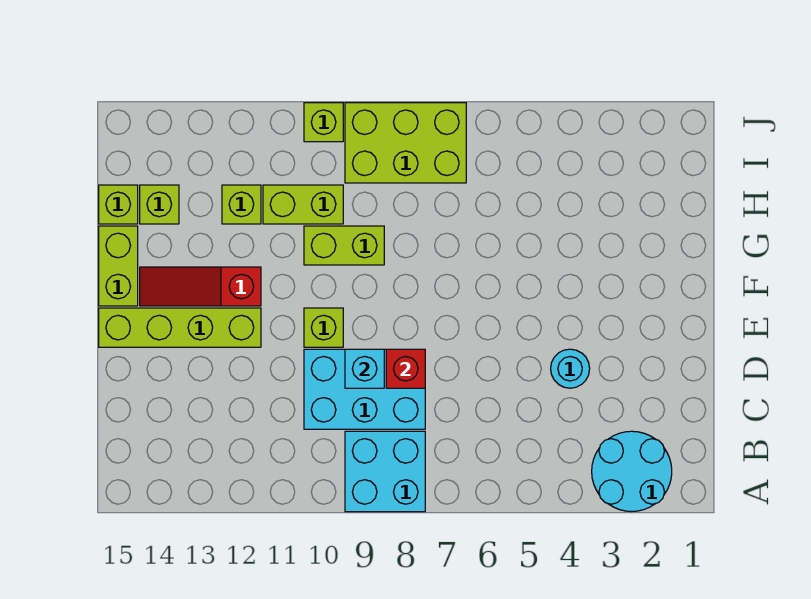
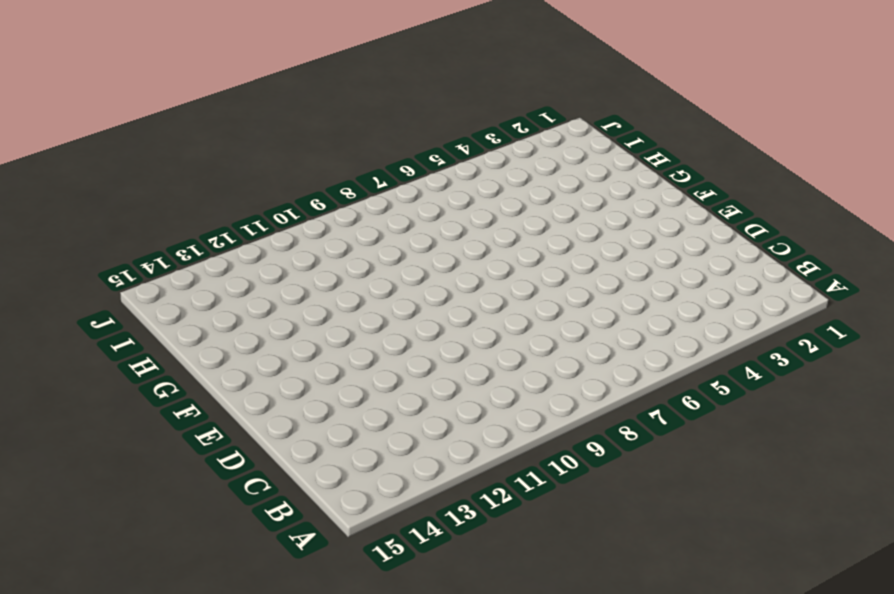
none -> cyan 2x2 round brick [592,431,672,512]
none -> cyan 2x2 brick [345,431,425,512]
none -> cyan 2x3 brick [304,349,425,429]

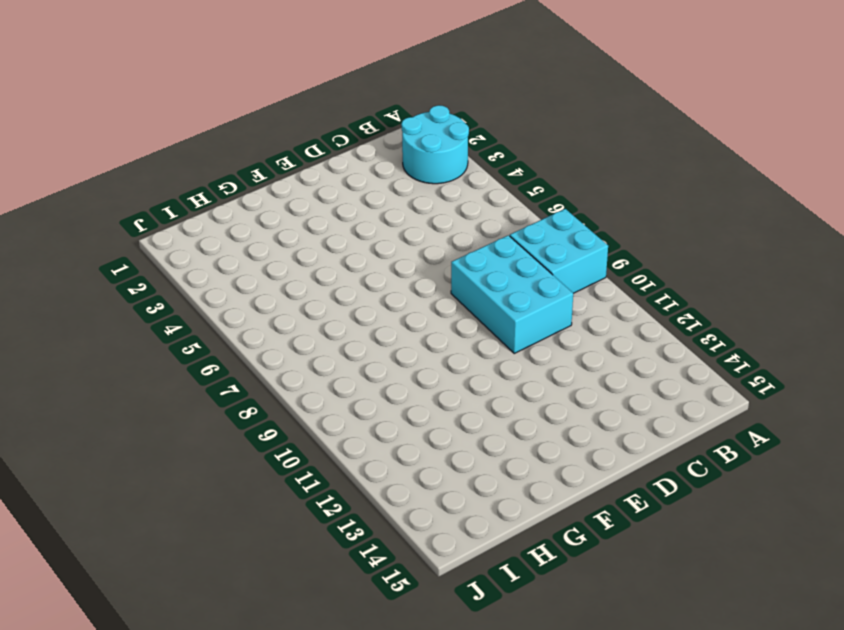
none -> cyan 1x1 round brick [551,349,590,388]
none -> lime 1x1 brick [304,308,343,347]
none -> lime 1x4 brick [99,308,261,347]

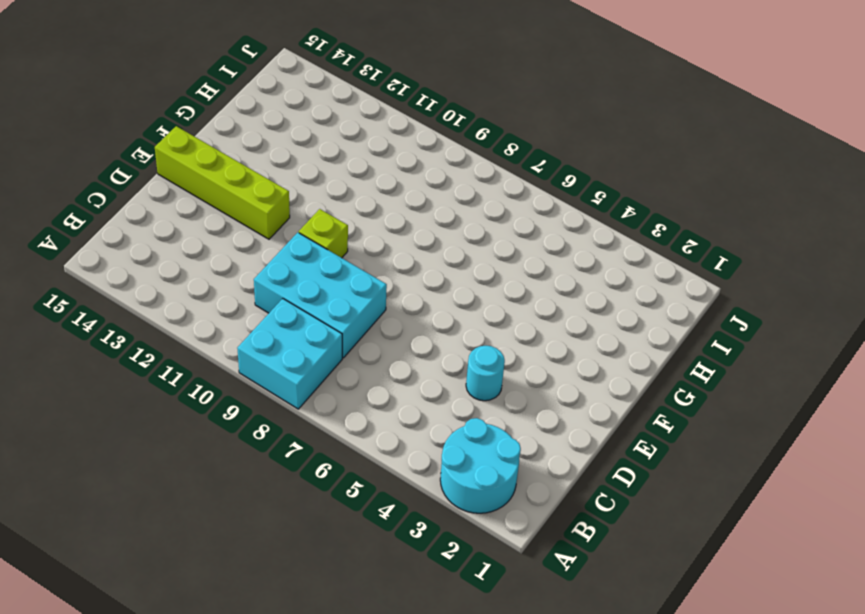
none -> red 1x3 slope [140,267,261,306]
none -> lime 1x2 brick [99,226,138,306]
none -> lime 1x2 brick [304,226,384,265]

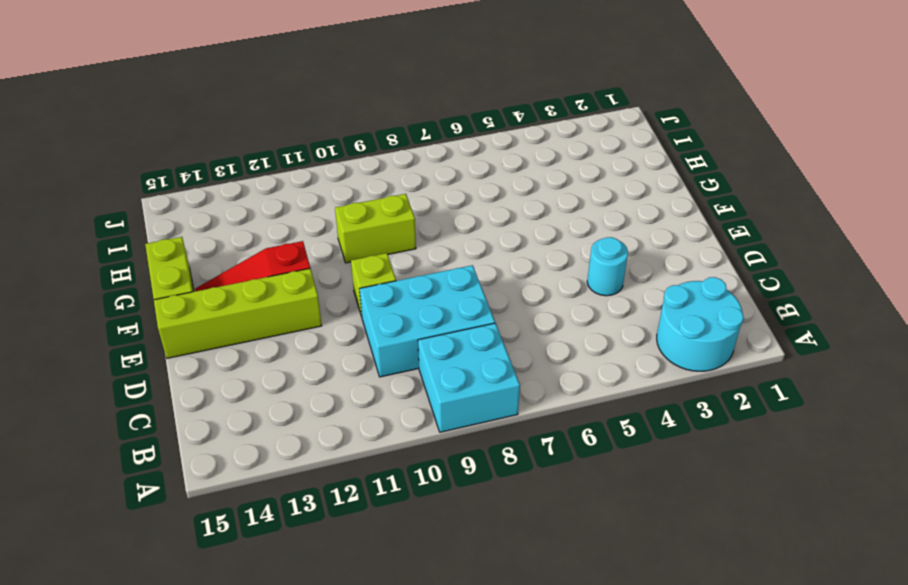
none -> lime 1x2 brick [263,185,343,224]
none -> lime 1x1 brick [222,185,261,224]
none -> lime 1x1 brick [140,185,179,224]

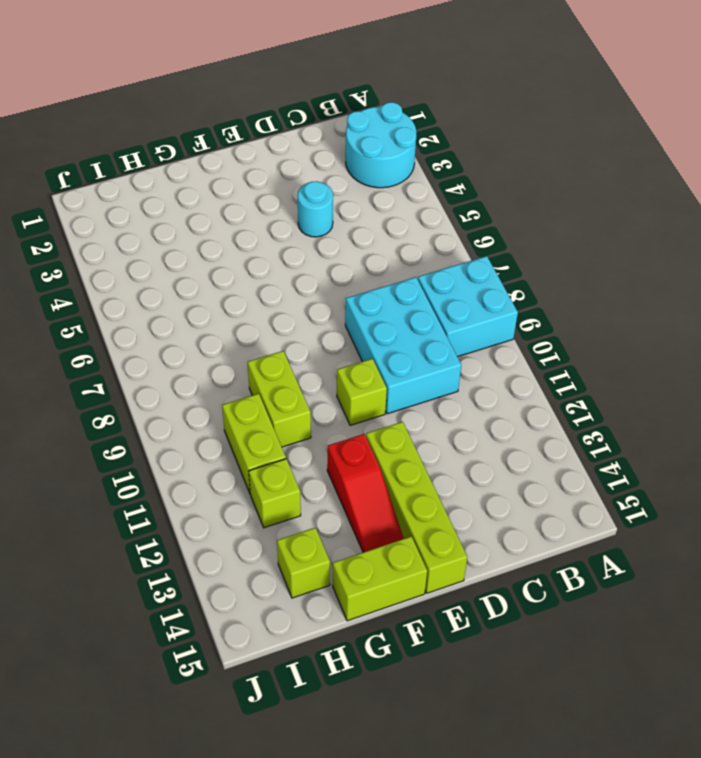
none -> lime 1x1 brick [99,185,138,224]
none -> lime 2x3 brick [345,103,466,183]
none -> lime 1x1 brick [304,103,343,142]

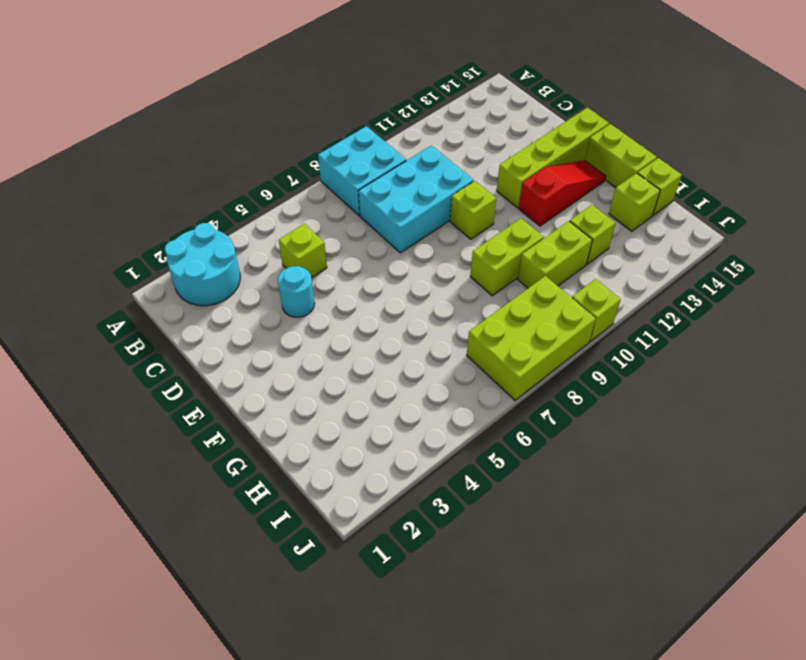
lime 1x1 brick [279,224,327,278] -> none
none -> red 1x1 brick [386,349,425,388]
none -> cyan 1x1 brick [345,349,384,388]

